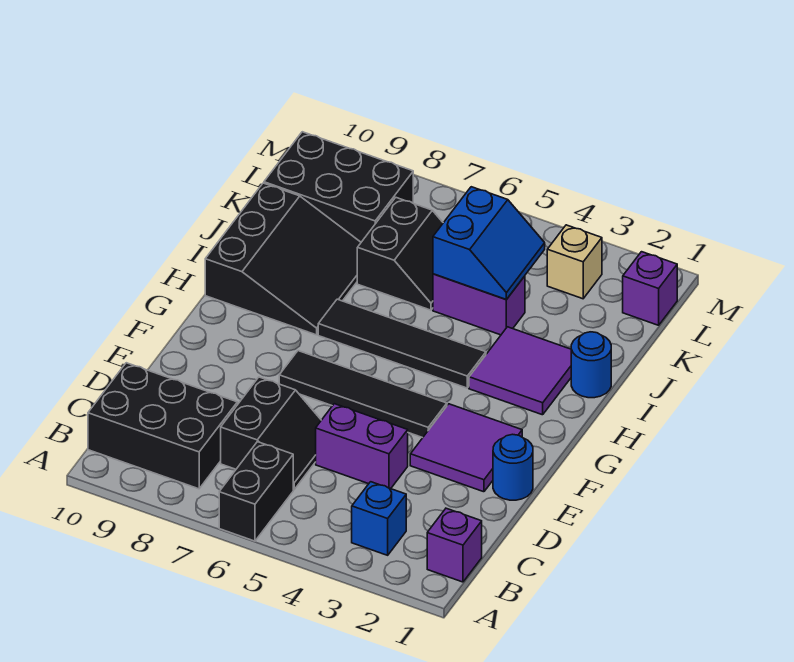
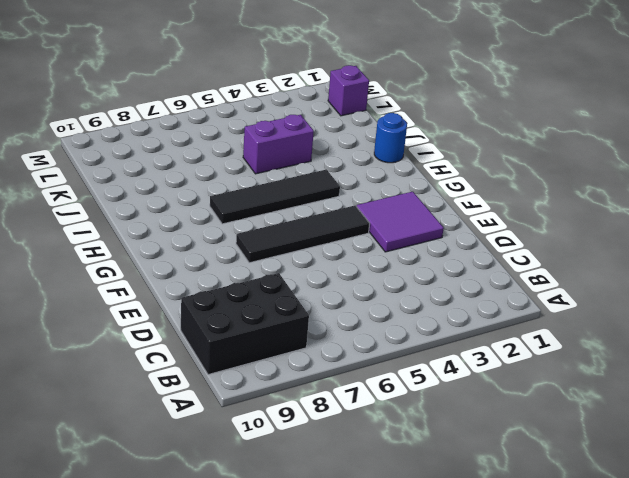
none -> black 1x2 brick [219,442,293,541]
none -> purple 1x1 brick [427,508,482,582]
none -> blue 1x1 brick [352,482,406,555]

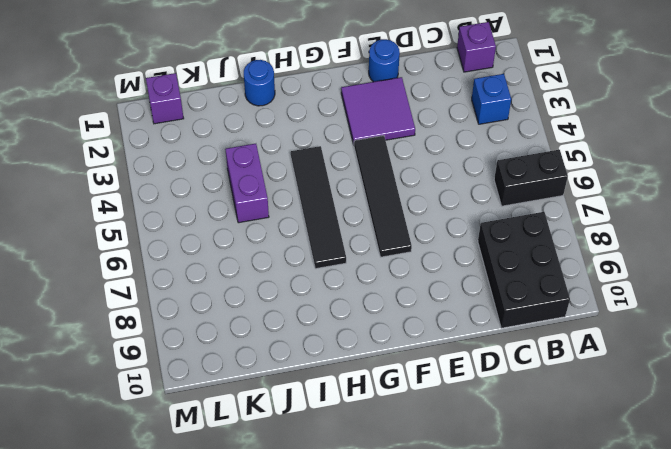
none -> black 2x2 slope [221,377,321,490]
none -> purple 1x2 brick [316,404,408,489]
none -> purple 2x2 tile [469,327,571,415]

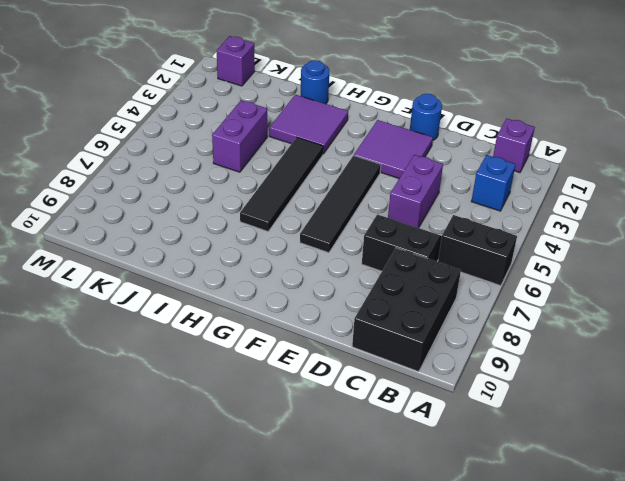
none -> black 3x3 slope [205,183,361,335]
none -> black 2x2 slope [357,198,443,310]
none -> black 2x3 brick [264,132,413,242]

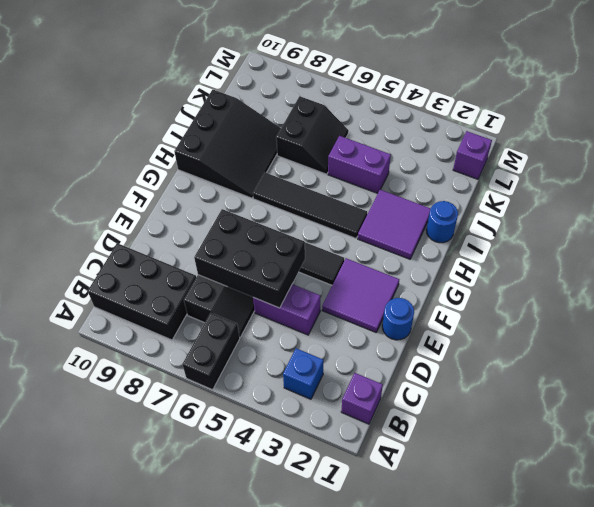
black 2x3 brick [194,209,305,308] -> black 2x3 brick moved to [264,132,413,242]
none -> tan 1x1 brick [547,225,602,299]
none -> blue 2x2 slope [433,187,545,299]

